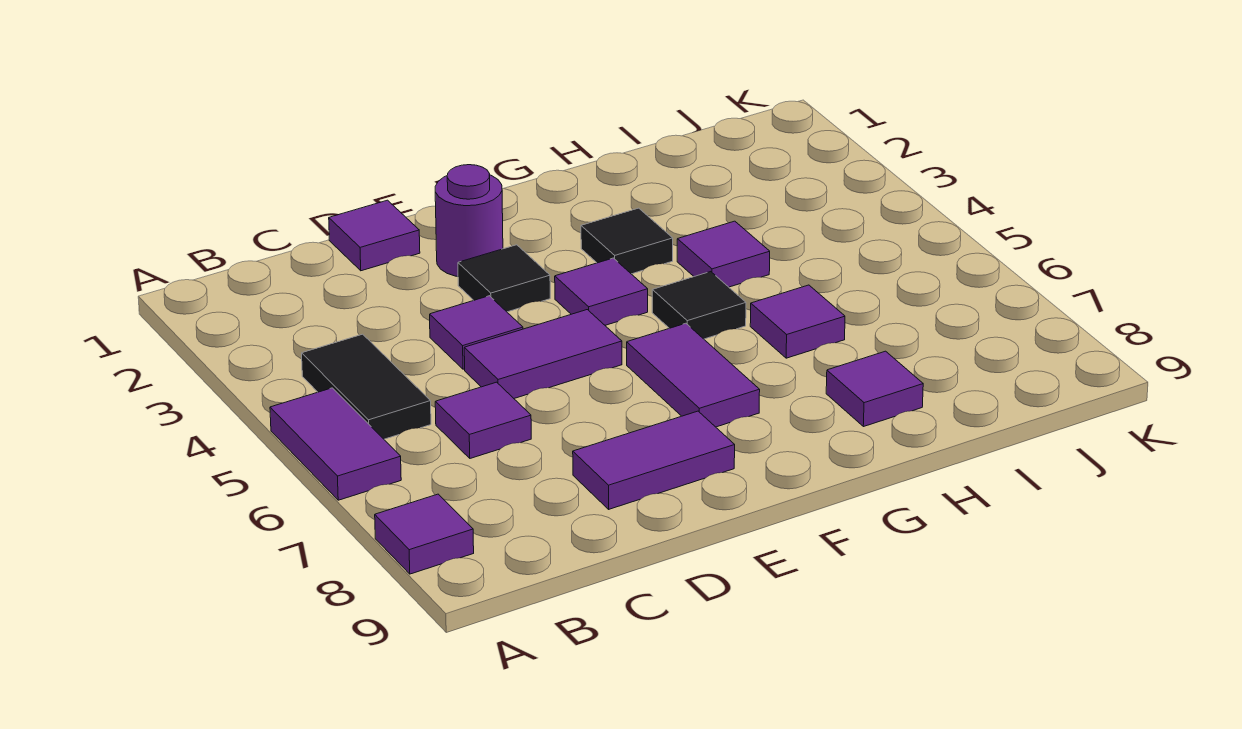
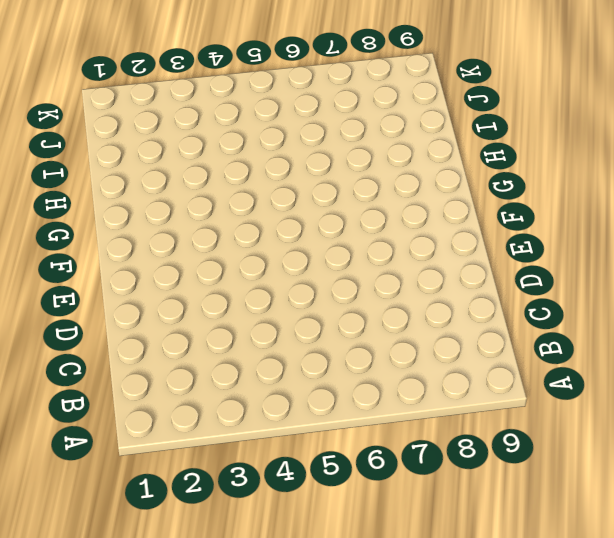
none -> purple 1x2 tile [270,388,401,500]
none -> purple 1x1 tile [375,494,474,574]
none -> black 1x2 tile [302,334,431,439]

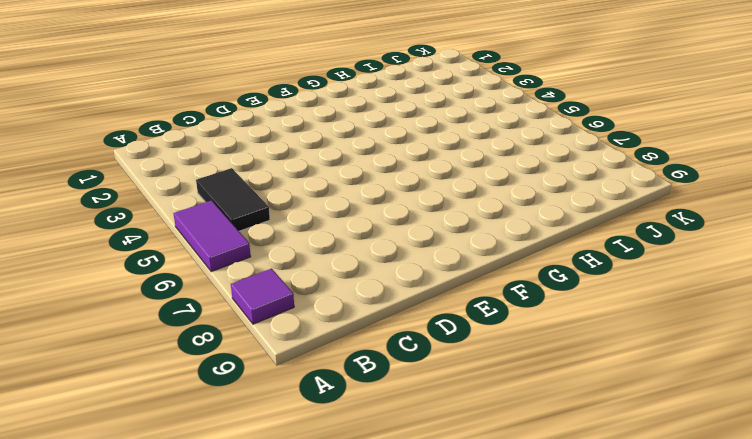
none -> purple 1x1 tile [435,382,531,458]
none -> purple 1x1 tile [329,200,420,271]
none -> purple 1x1 tile [430,296,523,369]

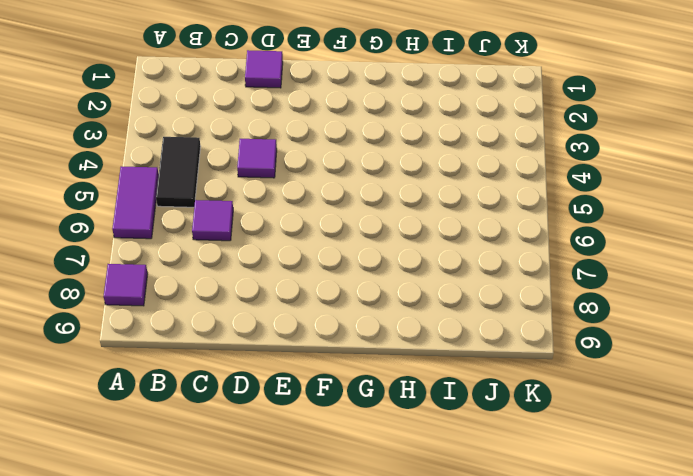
none -> purple 1x2 tile [464,310,622,398]
none -> purple 1x2 tile [573,411,735,509]
none -> purple 1x1 round brick [435,165,503,277]

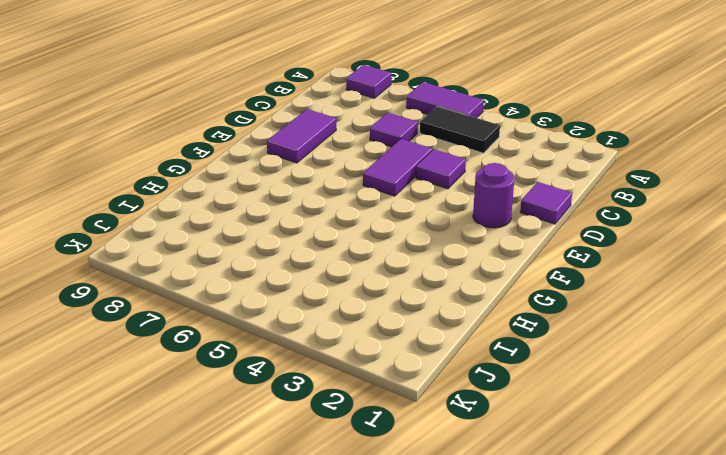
none -> black 1x1 tile [458,245,550,312]
none -> purple 1x1 tile [555,258,648,325]
none -> purple 1x2 tile [627,323,760,427]

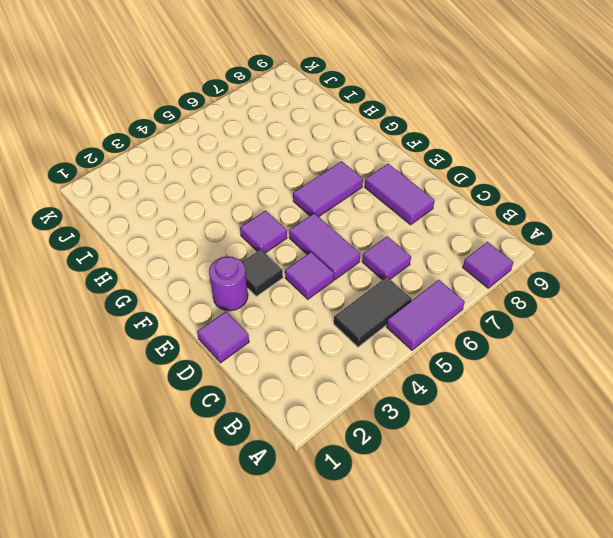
none -> black 1x1 tile [581,208,673,274]
none -> black 1x1 tile [652,272,746,339]
none -> purple 1x1 tile [677,221,770,287]

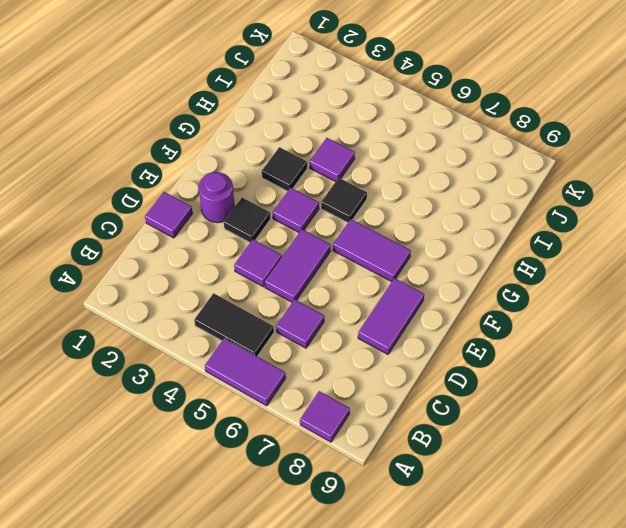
none -> purple 1x1 tile [750,285,845,358]
none -> purple 1x1 tile [826,351,923,427]

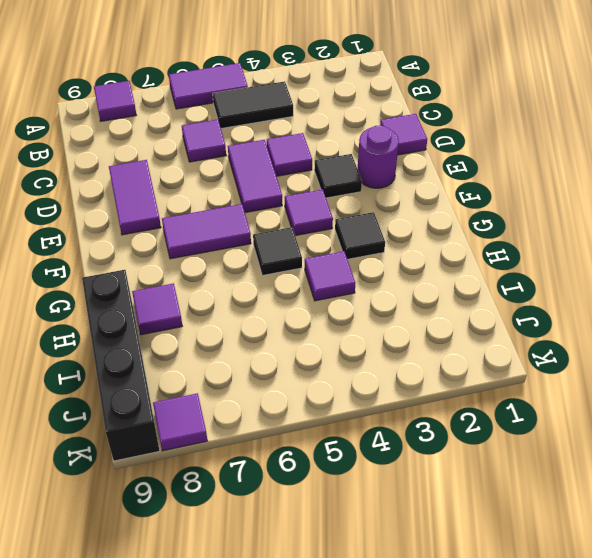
black 1x4 brick [82,270,160,461] -> none
purple 1x1 tile [153,393,207,451] -> purple 1x1 tile moved to [750,285,845,358]

